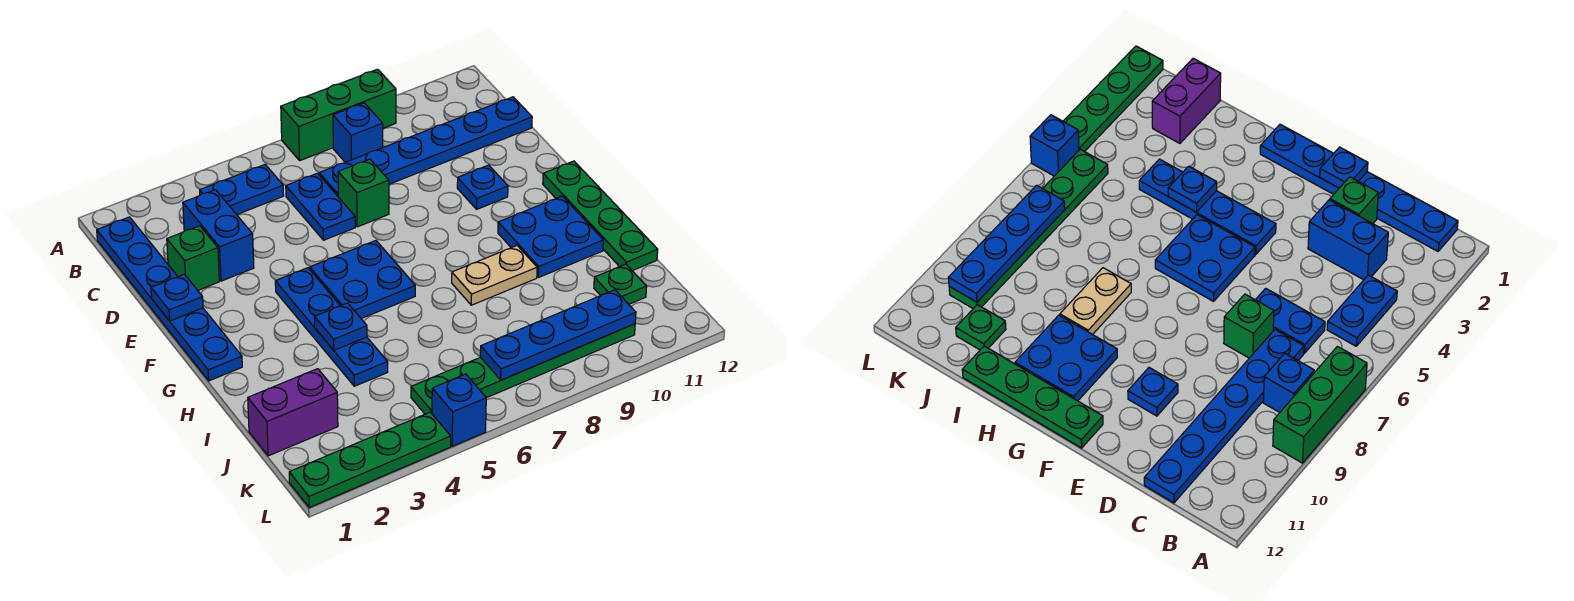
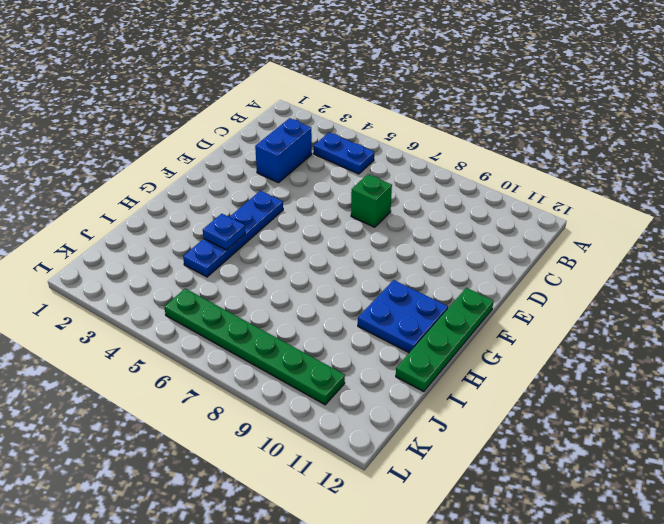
none -> green 1x3 brick [281,69,396,160]
none -> blue 1x6 plate [97,217,242,381]
none -> blue 1x1 brick [333,103,383,162]

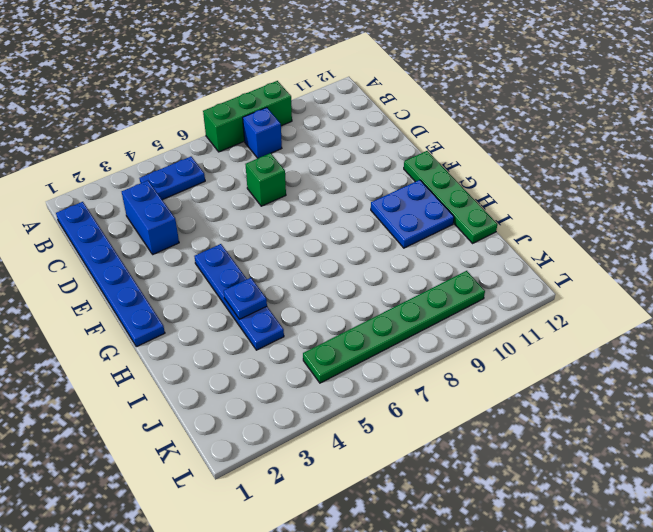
none -> blue 1x2 plate [286,173,355,240]
none -> blue 1x6 plate [319,97,532,196]
none -> green 1x1 brick [167,226,219,290]

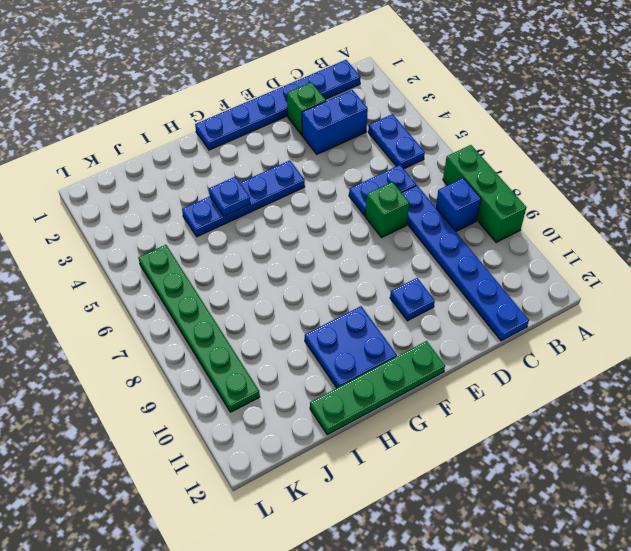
none -> blue 2x2 plate [310,241,415,319]
none -> tan 1x2 plate [452,246,537,305]
none -> purple 1x2 brick [248,369,338,456]

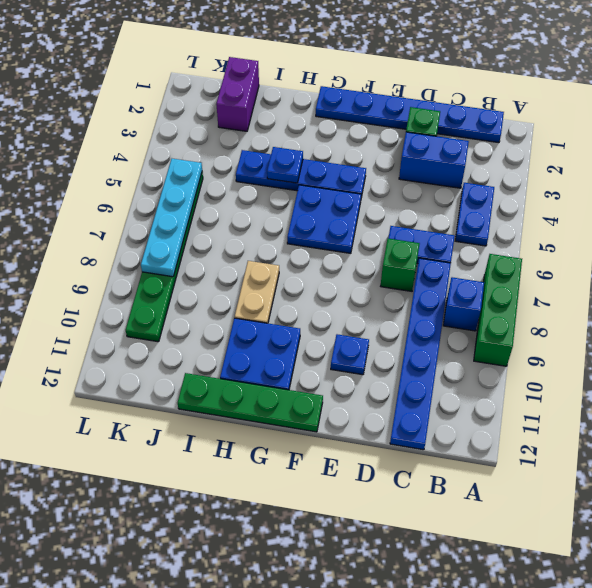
cyan 1x4 plate [141,159,202,277] -> blue 1x4 plate [480,290,636,380]
none -> green 1x1 plate [594,264,647,304]
none -> green 1x4 plate [289,412,451,508]
none -> blue 1x1 brick [432,374,486,446]

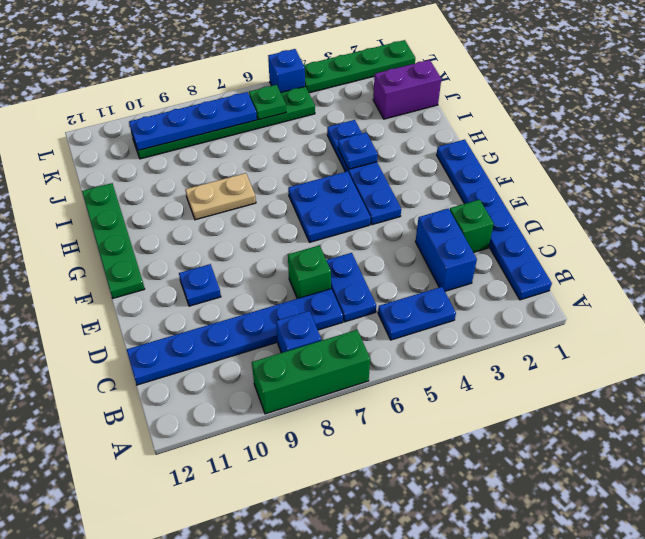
green 1x1 plate [249,85,286,120] -> green 1x1 plate moved to [594,264,647,304]
none -> blue 2x2 plate [498,196,603,278]
none -> blue 1x1 plate [151,274,203,321]

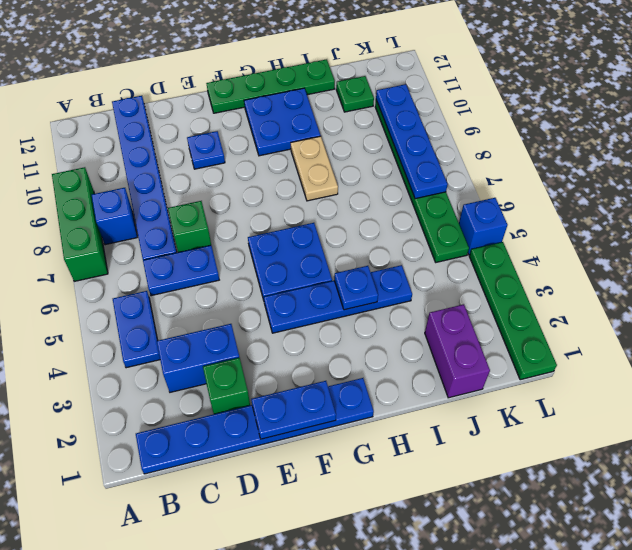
blue 1x2 plate [251,381,336,439] -> blue 1x1 plate [151,274,203,321]

